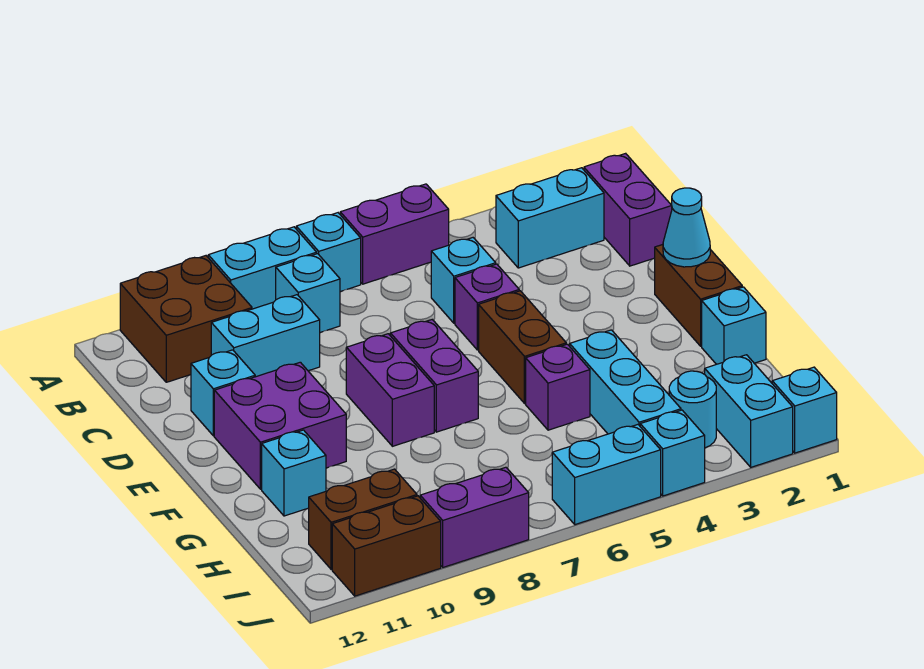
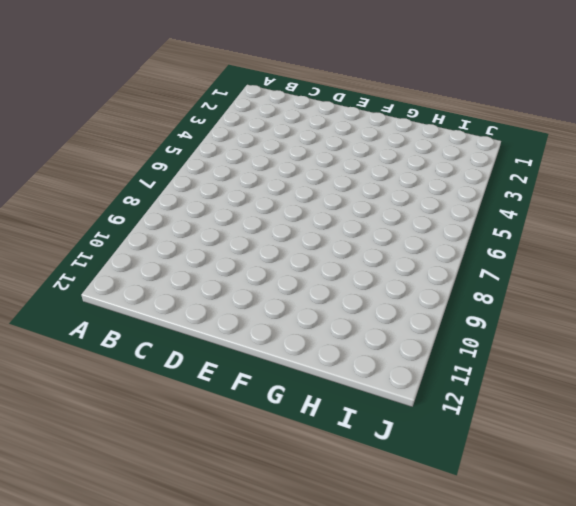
none -> purple 1x2 brick [340,184,449,284]
none -> cyan 1x1 brick [296,213,361,292]
none -> cyan 1x2 brick [208,227,317,309]

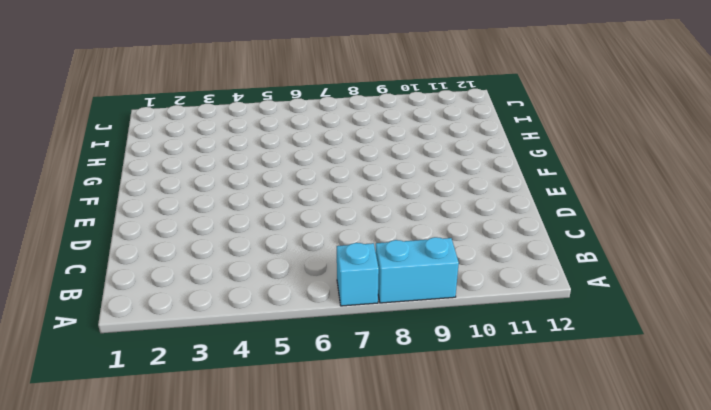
none -> purple 1x2 brick [340,184,449,284]
none -> brown 2x2 brick [120,256,252,382]
none -> purple 1x2 brick [584,153,672,266]

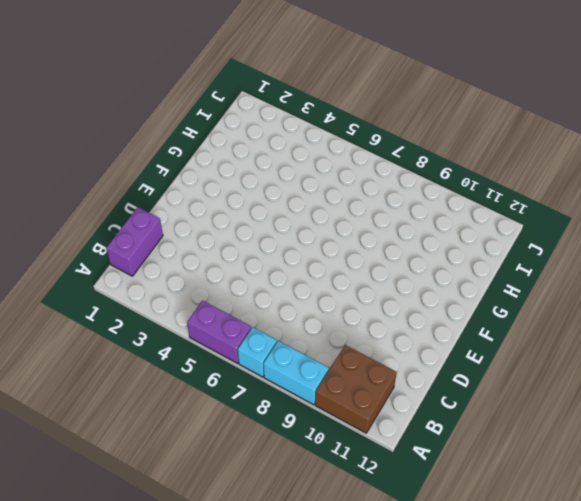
none -> cyan 1x2 brick [496,168,604,268]
none -> cyan 1x1 brick [276,254,340,333]
none -> cyan 1x1 brick [431,238,496,323]

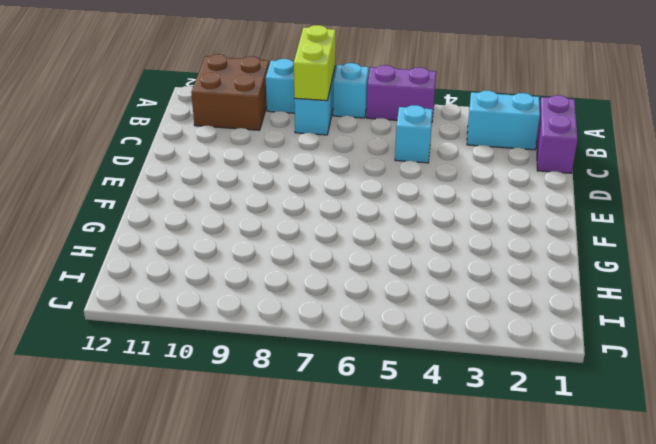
lime 1x2 brick [294,25,336,101] -> none
none -> cyan 1x2 brick [211,295,320,377]
none -> purple 1x1 brick [455,264,519,350]
none -> cyan 1x1 brick [191,350,255,436]

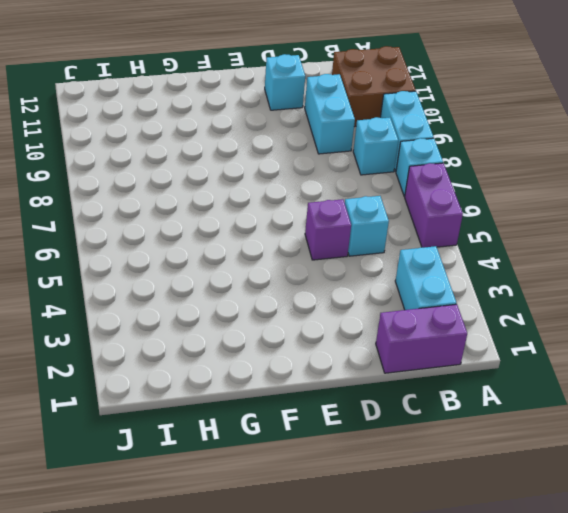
none -> brown 1x2 brick [655,245,742,346]
none -> brown 1x2 brick [479,291,566,404]
none -> purple 1x2 brick [390,320,478,432]

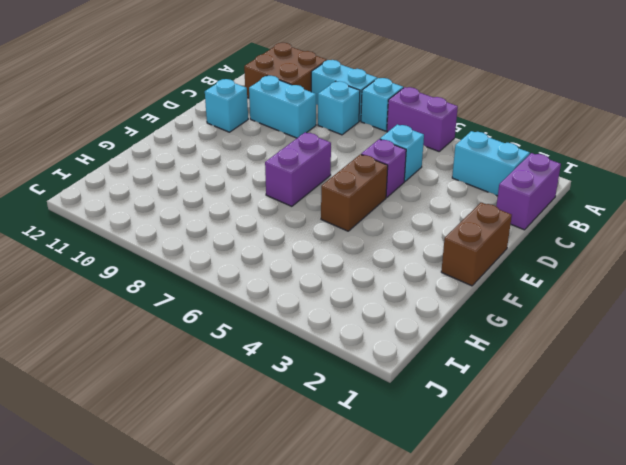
none -> purple 1x2 brick [346,334,434,446]
none -> purple 2x2 brick [214,362,346,489]
none -> cyan 1x1 brick [702,287,766,364]

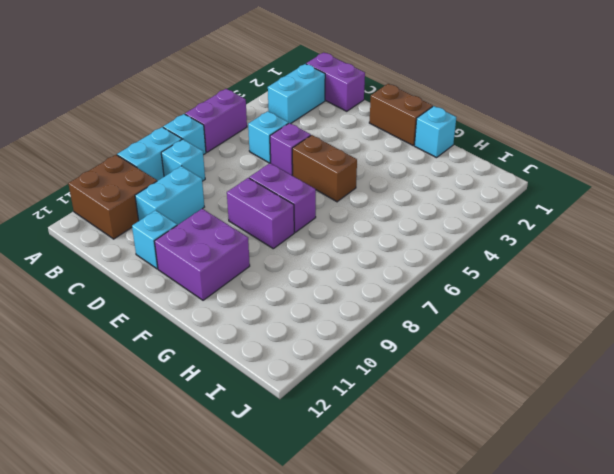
none -> cyan 1x3 brick [570,330,681,434]
none -> purple 1x1 brick [526,344,590,430]
none -> cyan 1x1 brick [262,430,326,516]

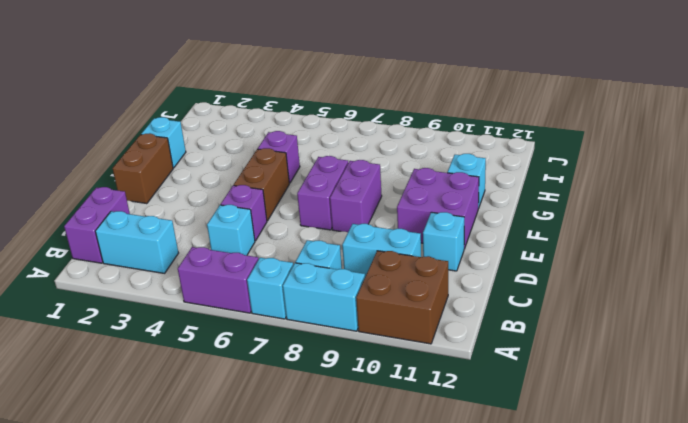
none -> cyan 1x3 brick [570,330,681,434]
none -> cyan 1x2 brick [705,355,793,467]
none -> cyan 1x1 round brick [669,371,716,448]

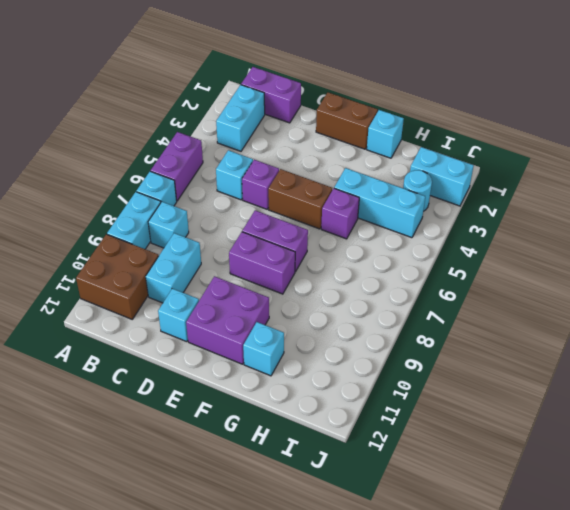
none -> brown 1x2 brick [309,469,417,569]
none -> cyan 1x1 brick [772,367,837,453]
none -> cyan 1x1 brick [640,410,705,496]

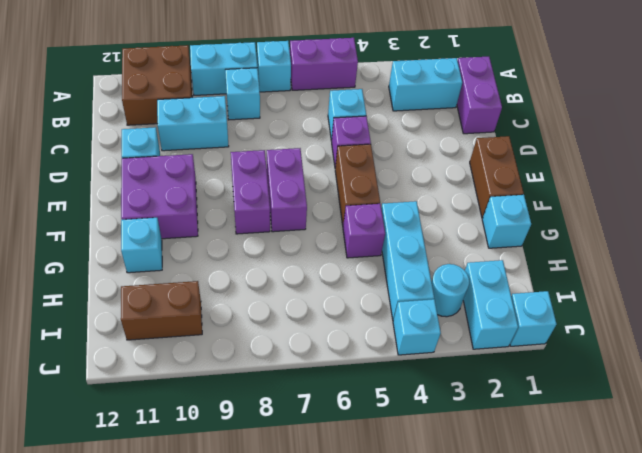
none -> cyan 1x2 brick [552,425,661,525]
none -> purple 1x2 brick [420,467,529,567]
none -> brown 1x2 brick [332,496,441,596]

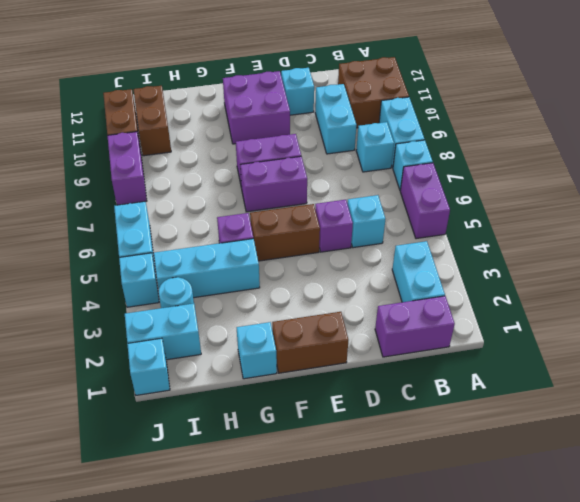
none -> cyan 1x1 brick [262,430,326,516]
none -> cyan 1x1 cone [663,188,710,267]

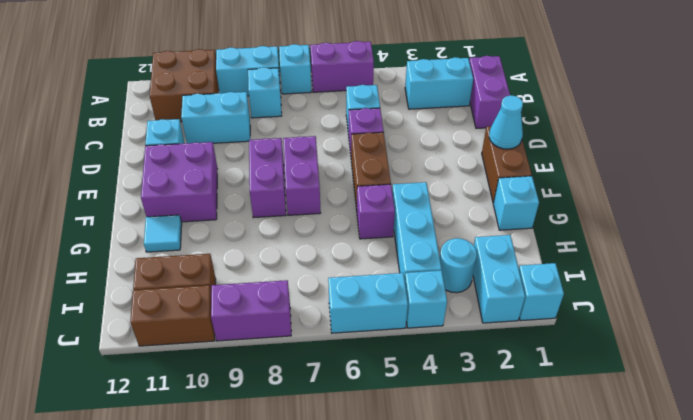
cyan 1x1 tile [144,215,182,252] -> cyan 1x1 brick [262,430,326,516]

